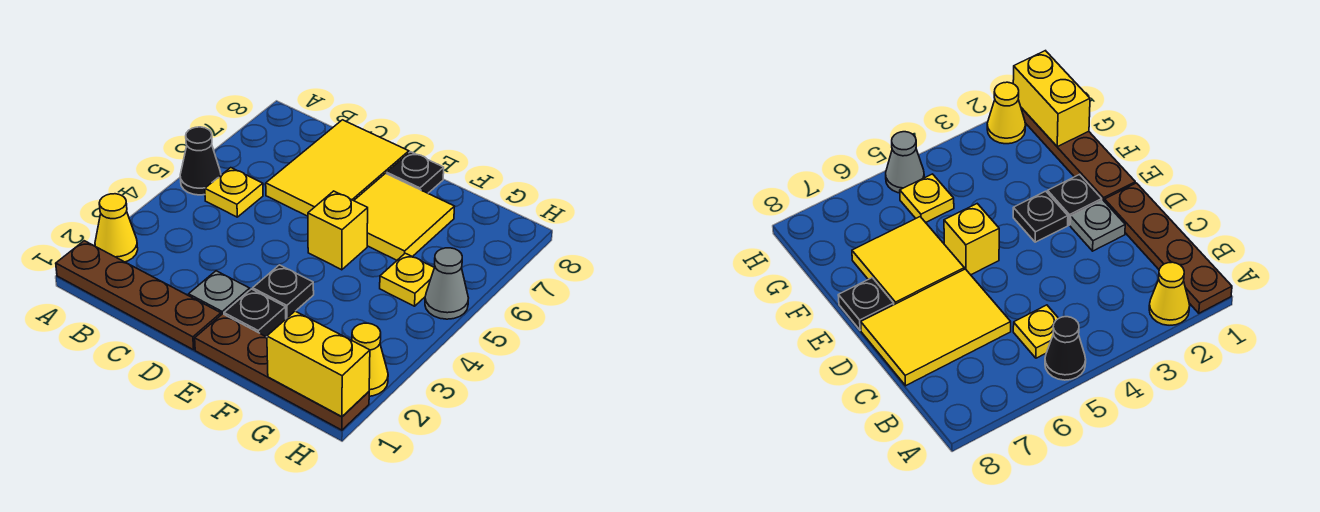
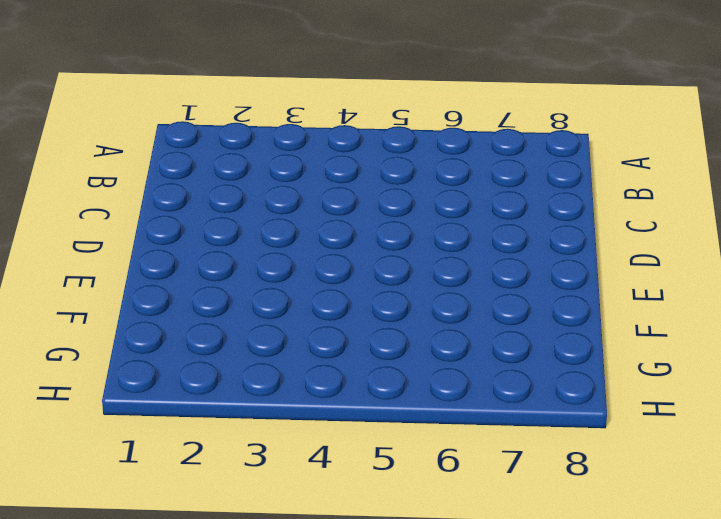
none -> brown 1x4 plate [56,241,221,350]
none -> yellow 1x1 cone [95,194,138,262]
none -> black 1x1 cone [180,127,221,195]

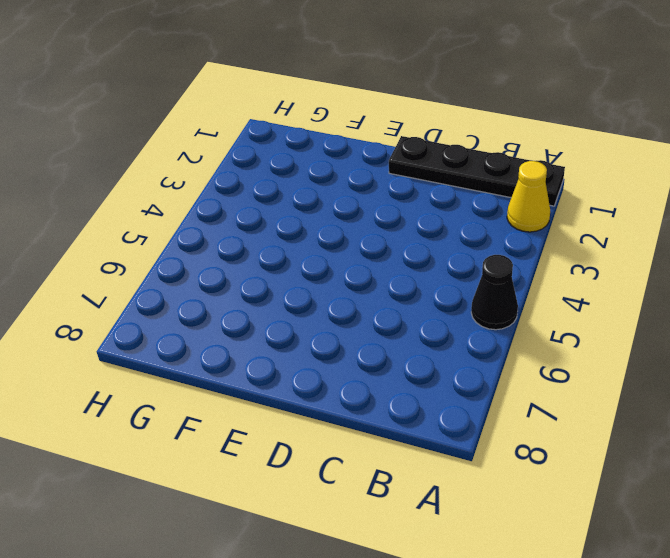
black 1x4 plate [389,136,565,206] -> brown 1x4 plate [56,241,221,350]
none -> yellow 1x1 plate [205,168,263,217]
none -> yellow 2x3 tile [266,120,409,216]
none -> grey 1x1 plate [189,271,250,315]

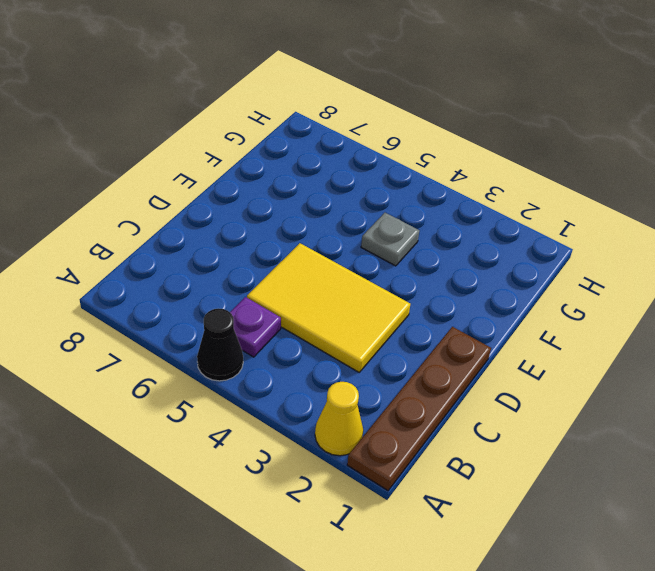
purple 1x1 plate [230,297,281,357] -> yellow 1x1 plate [205,168,263,217]
yellow 2x3 tile [247,243,410,372] -> yellow 2x3 tile moved to [266,120,409,216]
grey 1x1 plate [361,213,419,266] -> grey 1x1 plate moved to [189,271,250,315]
none -> brown 1x4 plate [195,314,369,430]
none -> black 1x1 plate [224,289,286,337]
none -> black 1x1 plate [253,265,314,318]

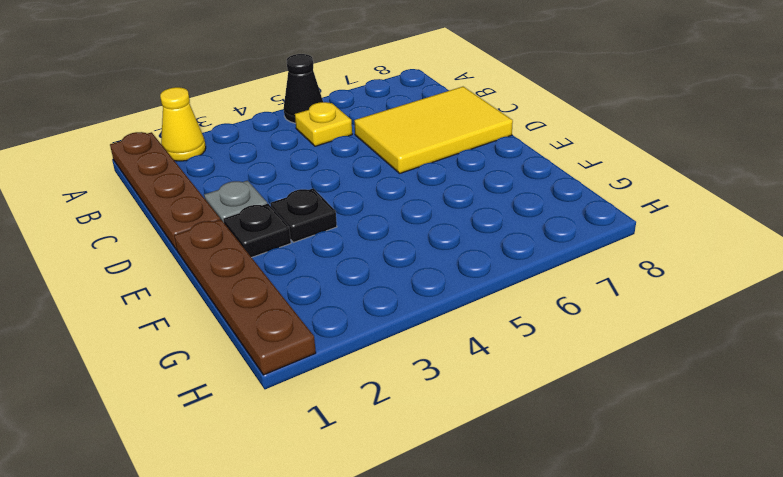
none -> yellow 1x1 brick [308,191,368,270]
none -> yellow 2x2 tile [354,173,455,260]
none -> black 1x1 plate [387,152,444,193]

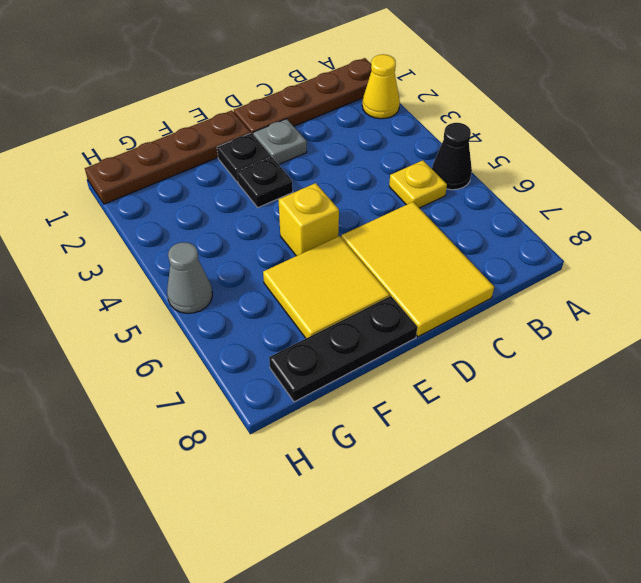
black 1x3 plate [269,296,417,402] -> black 1x1 plate [387,152,444,193]
none -> yellow 1x1 plate [380,253,434,306]
none -> yellow 1x1 cone [352,323,388,396]
none -> yellow 1x2 brick [267,311,370,417]

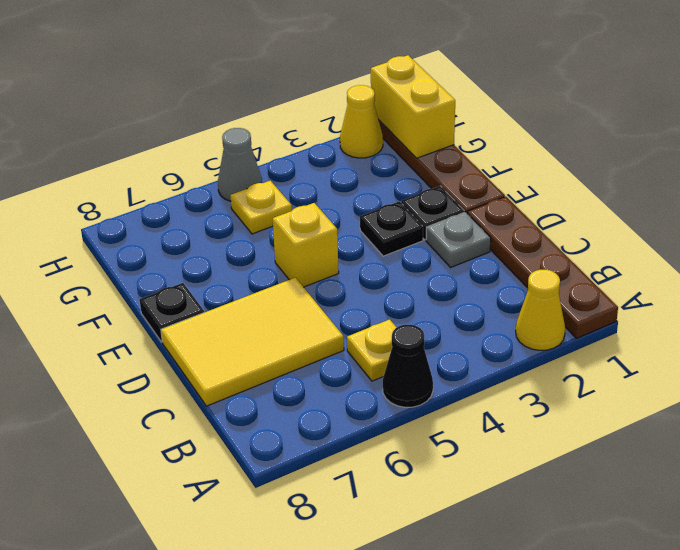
none -> yellow 2x2 tile [354,173,455,260]

